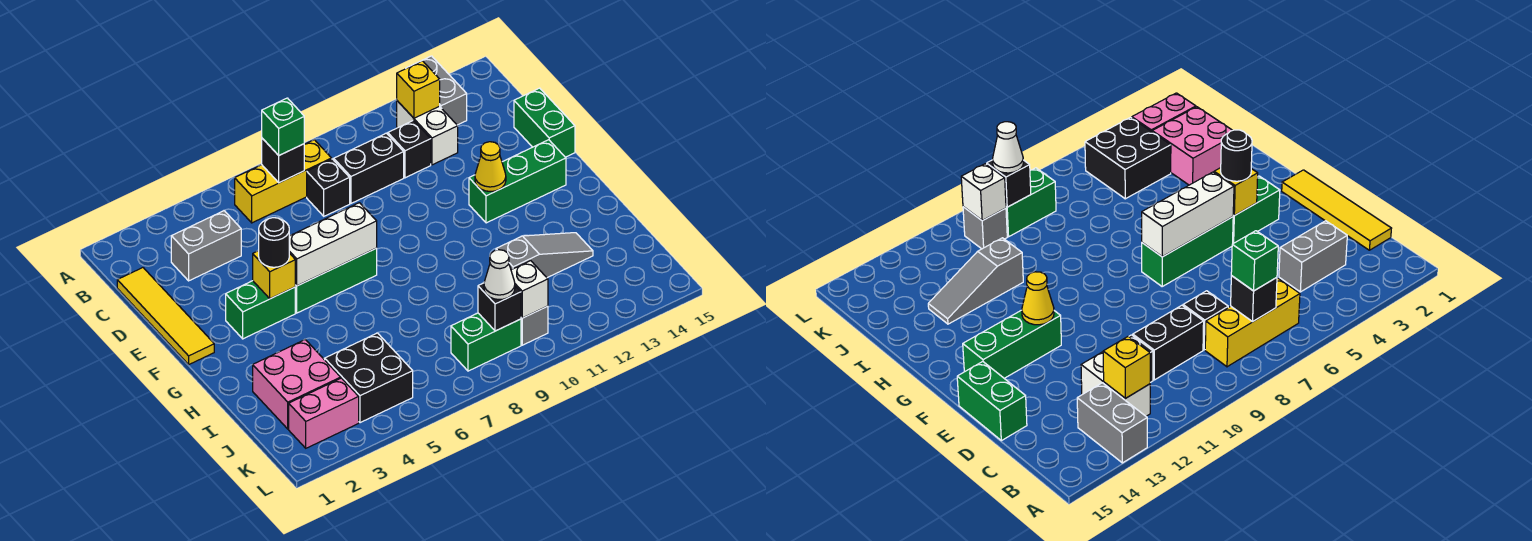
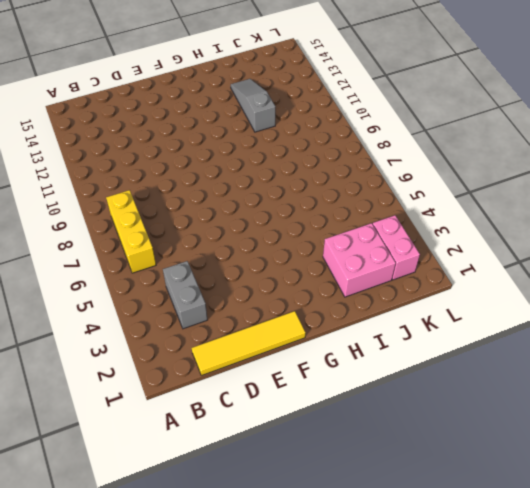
none -> grey 1x2 brick [407,56,467,125]
none -> white 1x2 brick [397,101,458,165]
none -> black 1x1 brick [307,159,350,216]

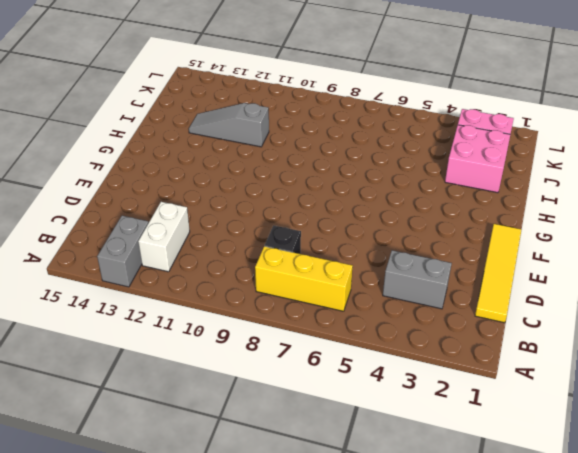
none -> black 1x2 brick [334,133,404,203]
none -> black 1x1 brick [388,120,431,178]
none -> green 1x2 brick [514,88,575,157]

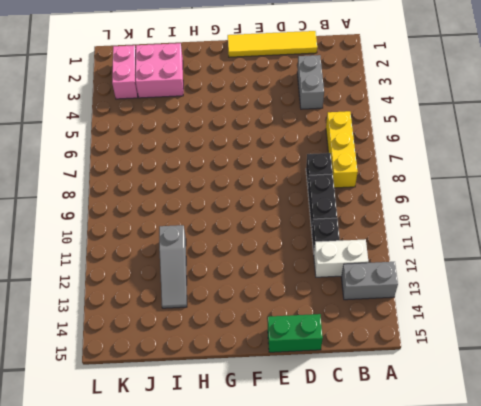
none -> green 1x2 brick [226,281,295,339]
none -> green 1x3 brick [295,248,377,313]
none -> green 1x3 brick [469,140,566,223]

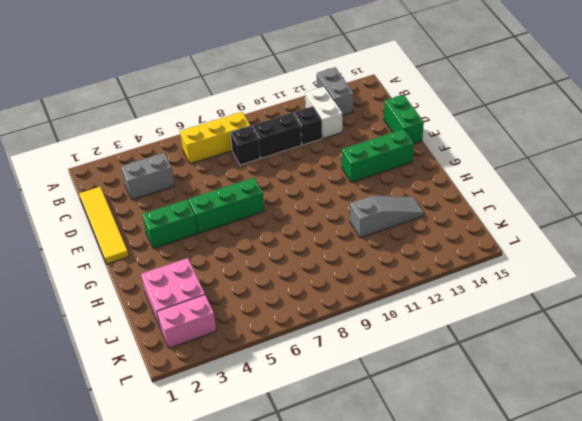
none -> black 2x2 brick [325,333,413,423]
none -> green 1x2 brick [451,313,521,371]
none -> grey 1x1 brick [521,306,548,345]

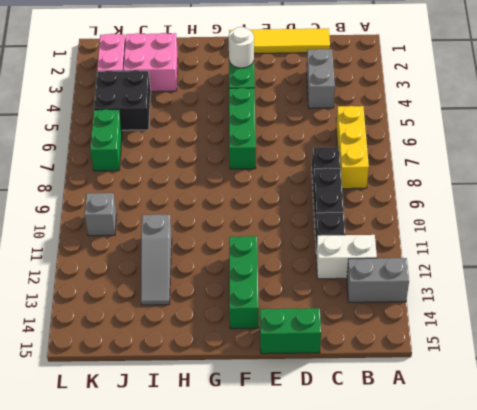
white 1x1 round brick [228,27,254,68] -> none
green 1x2 brick [90,109,122,171] -> green 1x2 brick moved to [451,313,521,371]
none -> black 1x1 brick [262,138,304,183]
none -> yellow 1x1 brick [397,61,440,118]
none -> yellow 1x1 brick [253,251,295,299]

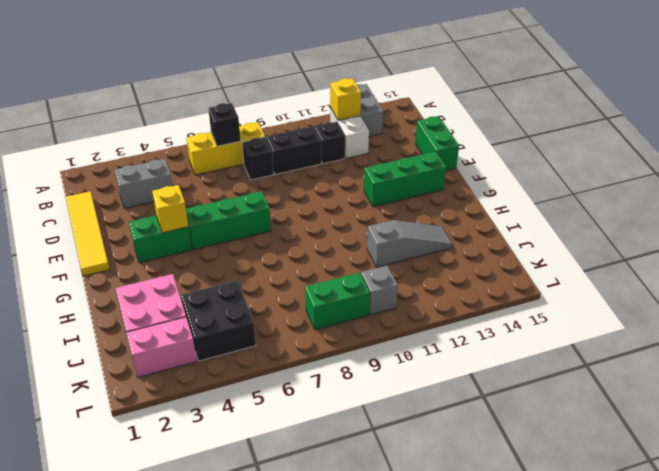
none -> white 1x3 brick [289,203,377,286]
none -> yellow 1x1 cone [475,142,506,191]
none -> black 1x1 brick [478,283,521,331]

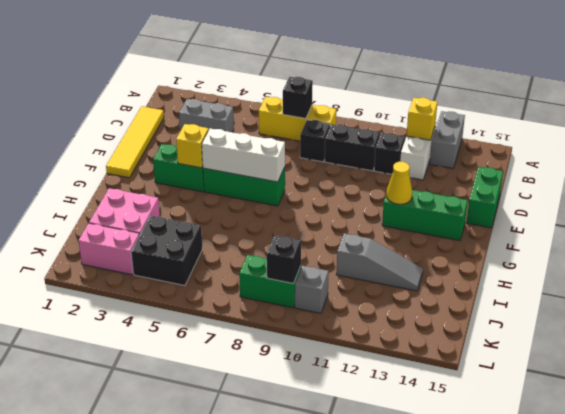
none -> white 1x1 brick [511,261,548,318]
none -> green 1x1 brick [262,98,304,155]
none -> black 1x1 round brick [259,218,289,267]

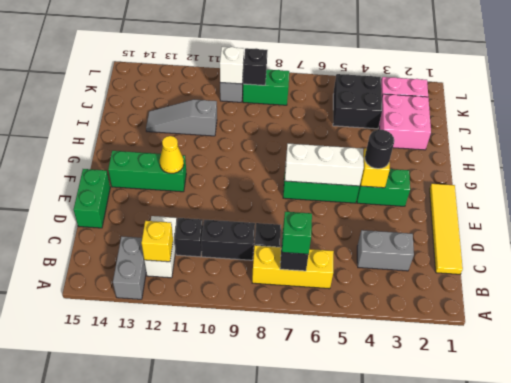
none -> white 1x1 cone [484,250,515,300]

